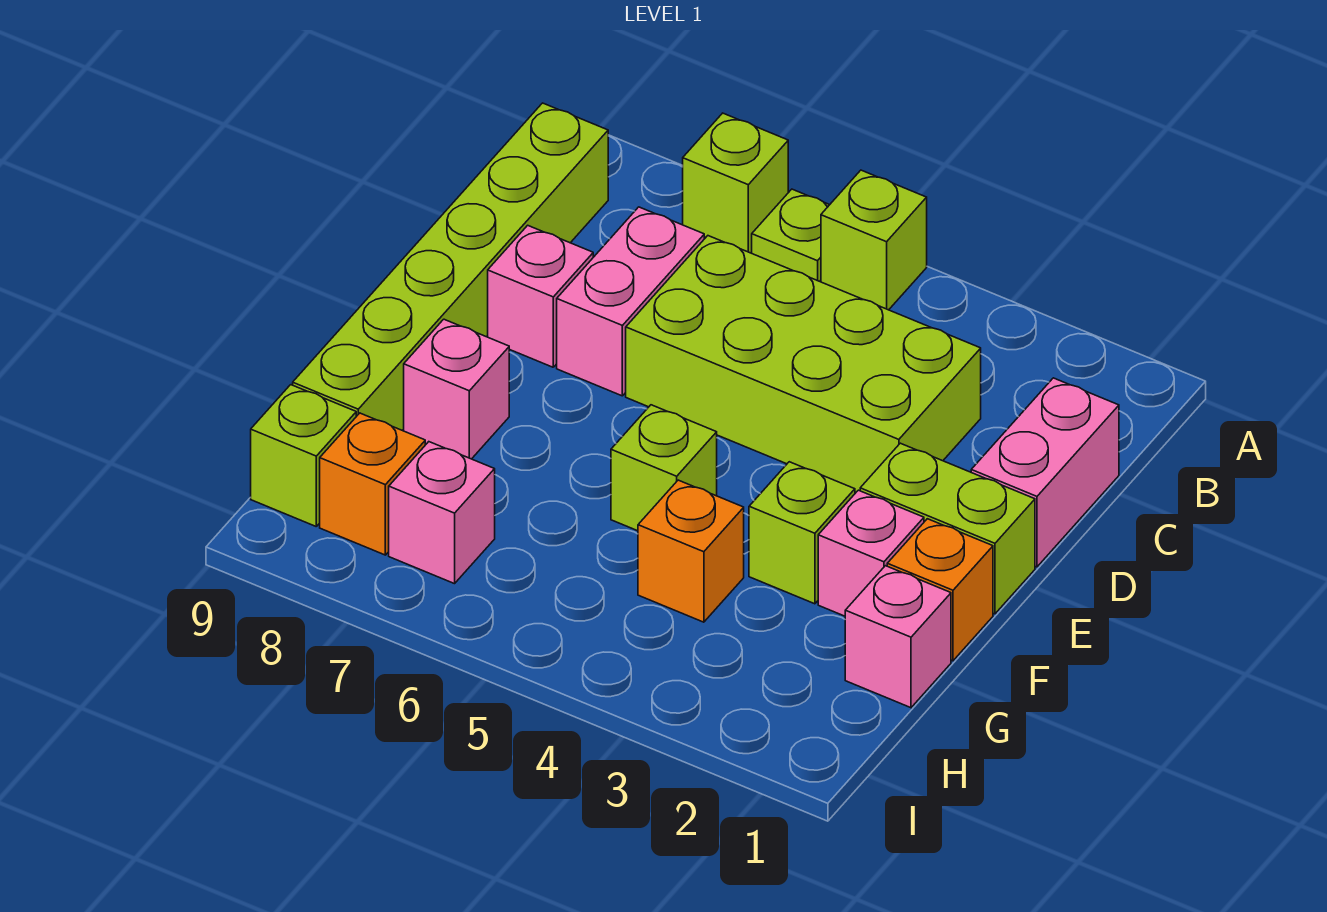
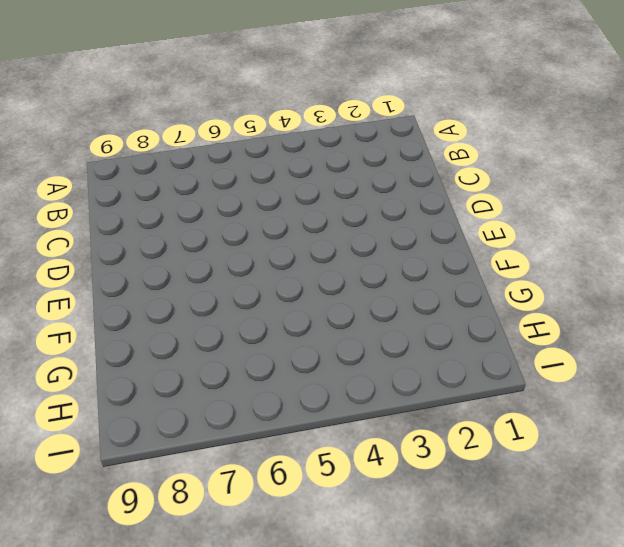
none -> lime 1x1 brick [821,170,927,310]
none -> lime 1x1 plate [752,189,829,281]
none -> lime 1x1 brick [683,113,788,253]

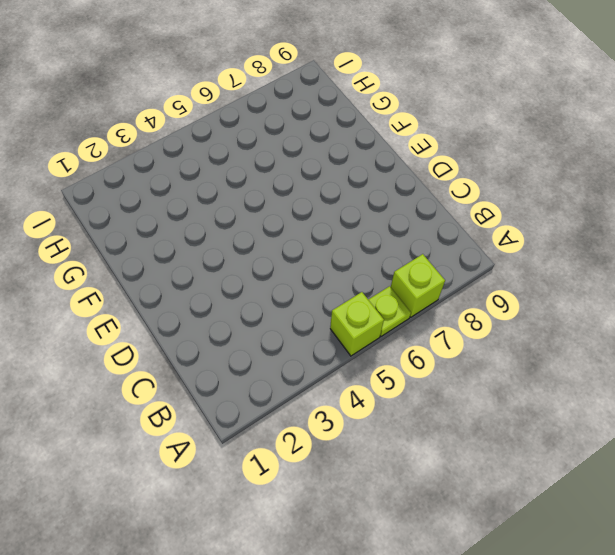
none -> lime 1x6 brick [293,103,608,430]
none -> pink 1x2 brick [971,378,1119,567]
none -> lime 2x4 brick [626,236,981,492]

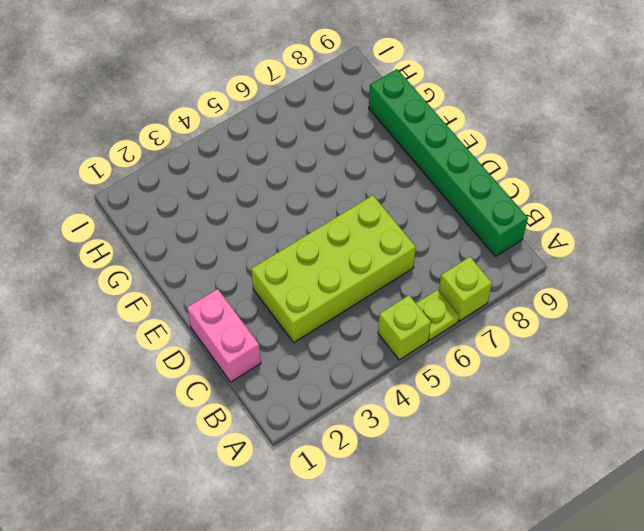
green 1x6 brick [369,69,528,256] -> lime 1x6 brick [293,103,608,430]
none -> pink 1x2 brick [557,207,704,396]
none -> pink 1x1 brick [488,225,593,367]
none -> lime 1x2 brick [860,443,1035,614]

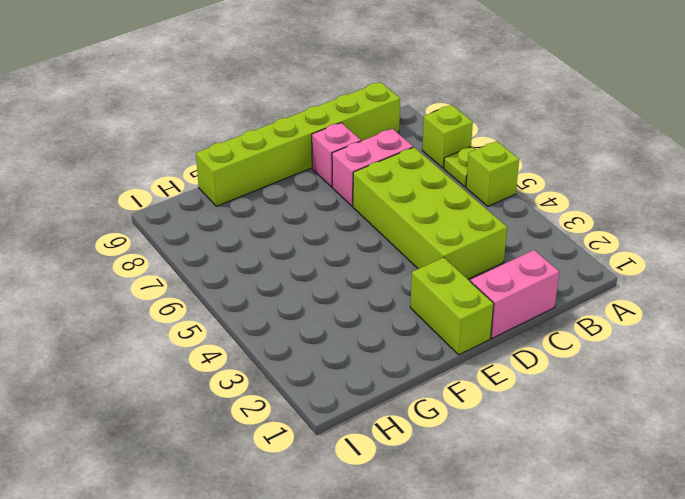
none -> orange 1x1 brick [887,519,993,661]
none -> pink 1x1 brick [818,490,924,616]
none -> lime 1x1 brick [749,462,855,604]

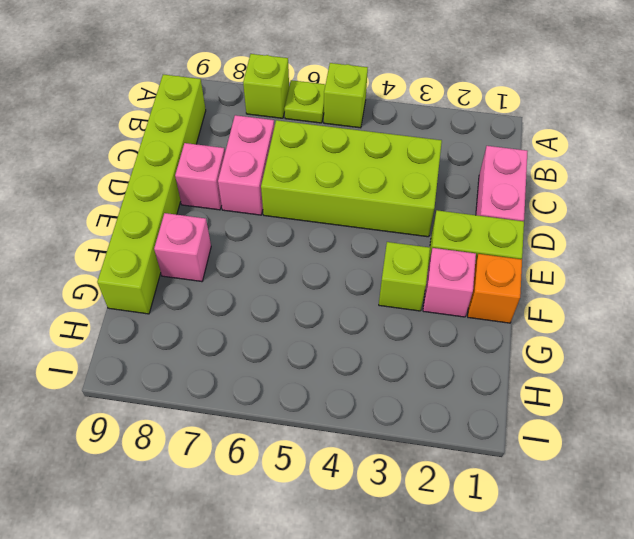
none -> lime 1x1 brick [611,405,717,531]
none -> pink 1x1 brick [845,566,951,708]
none -> orange 1x1 brick [638,480,744,622]

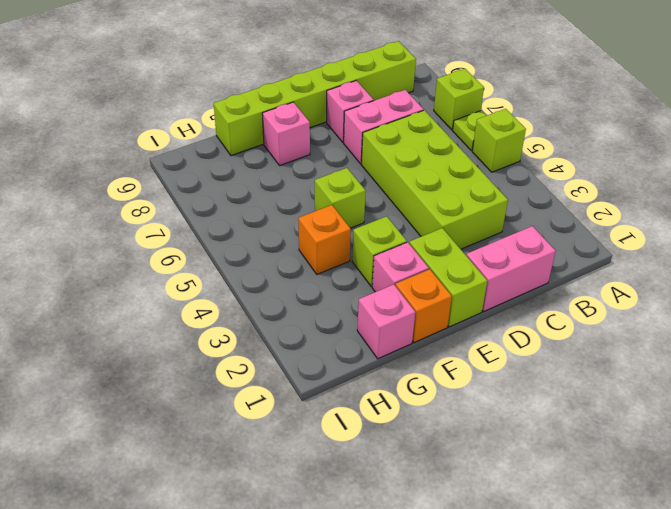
none -> pink 1x1 brick [389,442,495,584]
none -> orange 1x1 brick [320,413,425,555]
none -> lime 1x1 brick [251,385,356,526]

